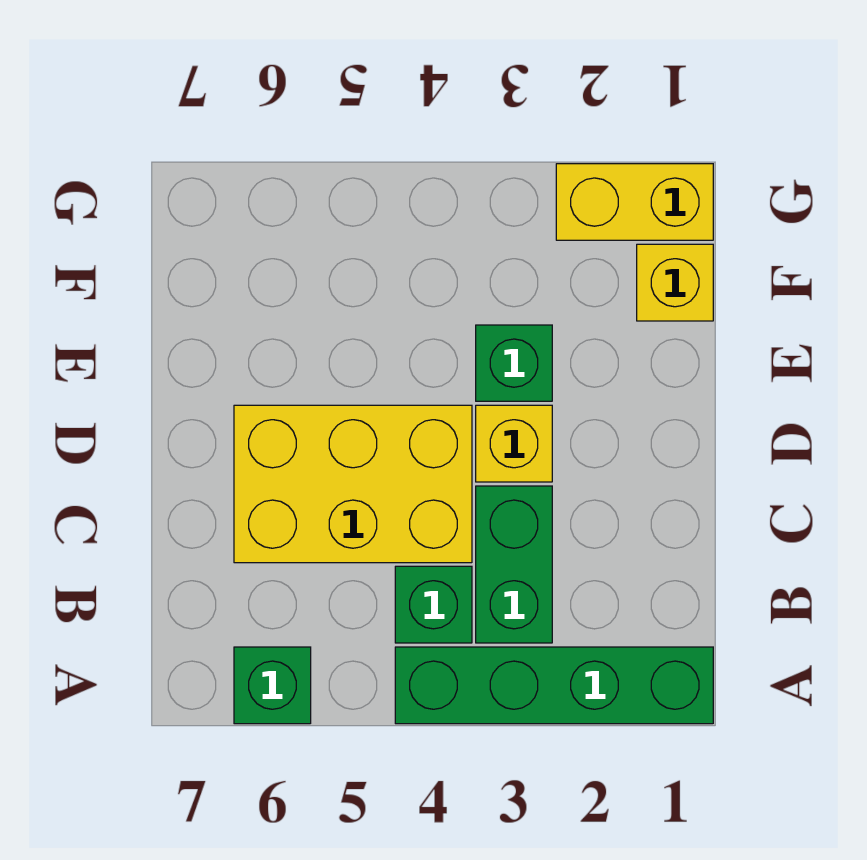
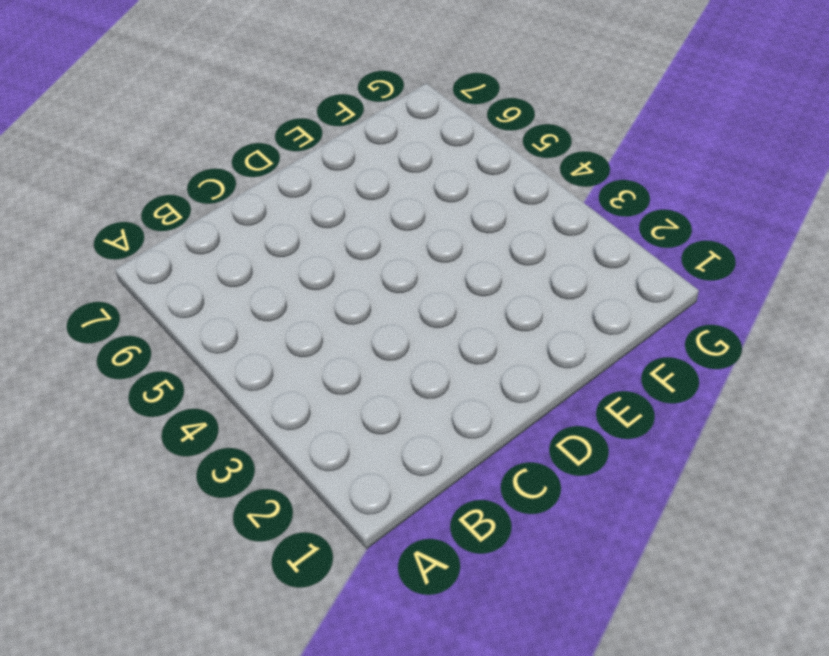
none -> green 1x4 brick [395,647,713,724]
none -> green 1x1 brick [234,647,311,724]

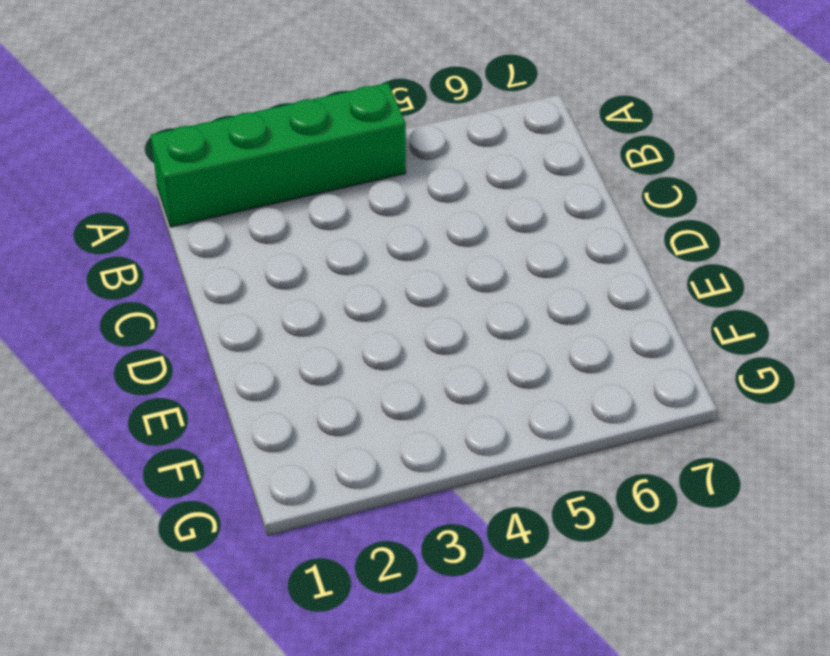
none -> green 1x1 brick [234,647,311,724]
none -> green 1x2 brick [476,486,552,643]

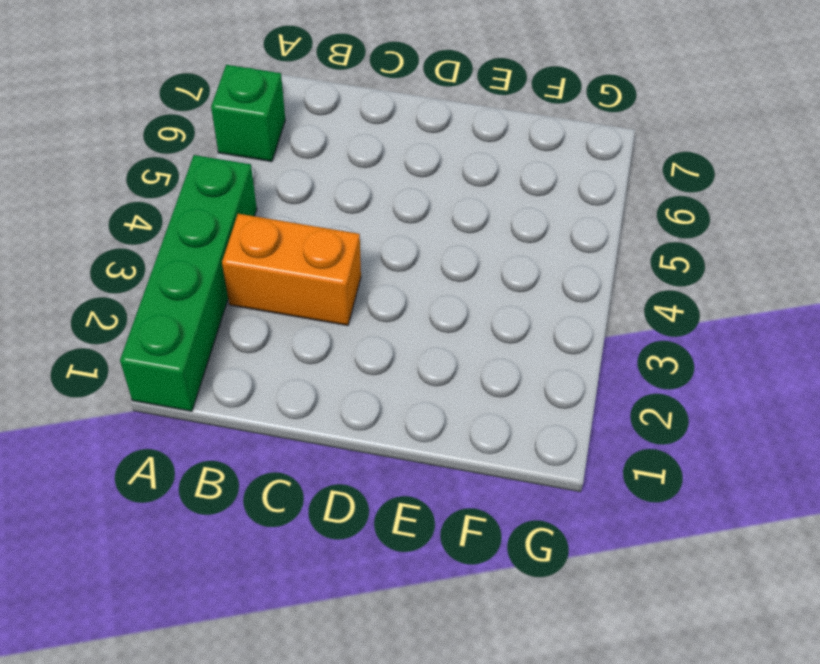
orange 1x2 brick [222,214,361,326] -> green 1x2 brick [476,486,552,643]
none -> green 1x1 brick [395,566,472,643]
none -> yellow 2x3 brick [234,405,472,563]

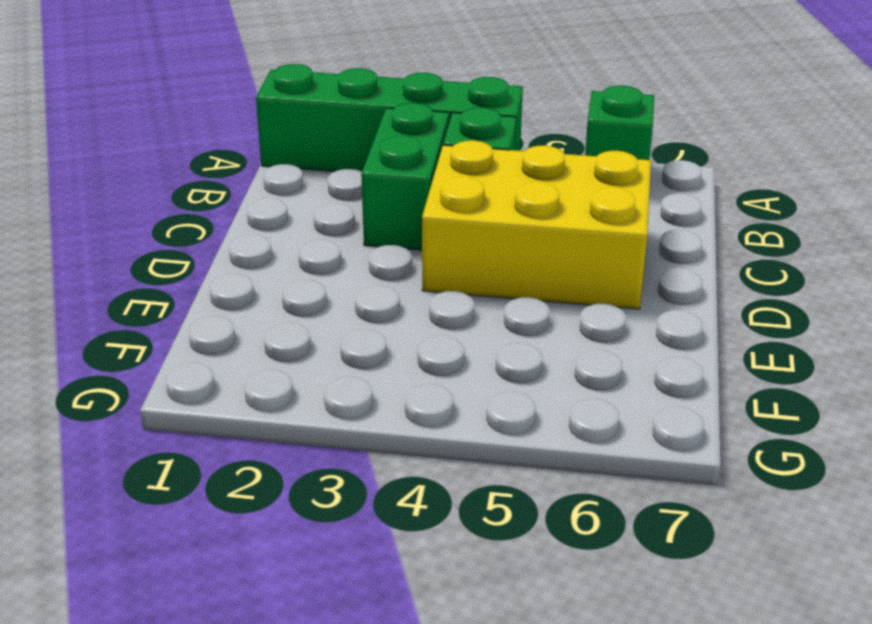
none -> yellow 1x1 brick [476,405,552,482]
none -> green 1x1 brick [476,325,552,401]

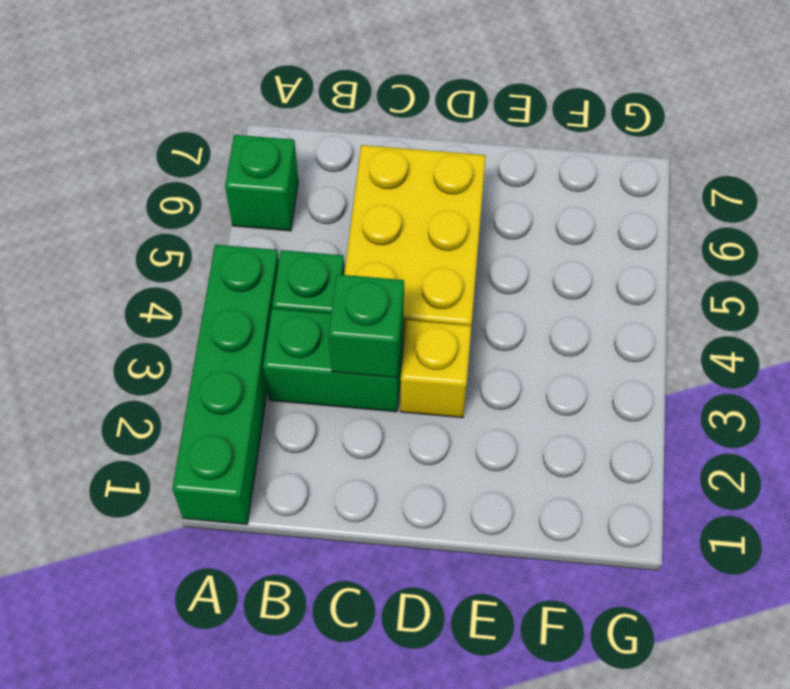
green 1x1 brick [329,274,404,378] -> green 1x1 brick moved to [476,325,552,401]
none -> yellow 1x1 brick [637,244,713,321]
none -> yellow 1x2 brick [556,164,713,240]

